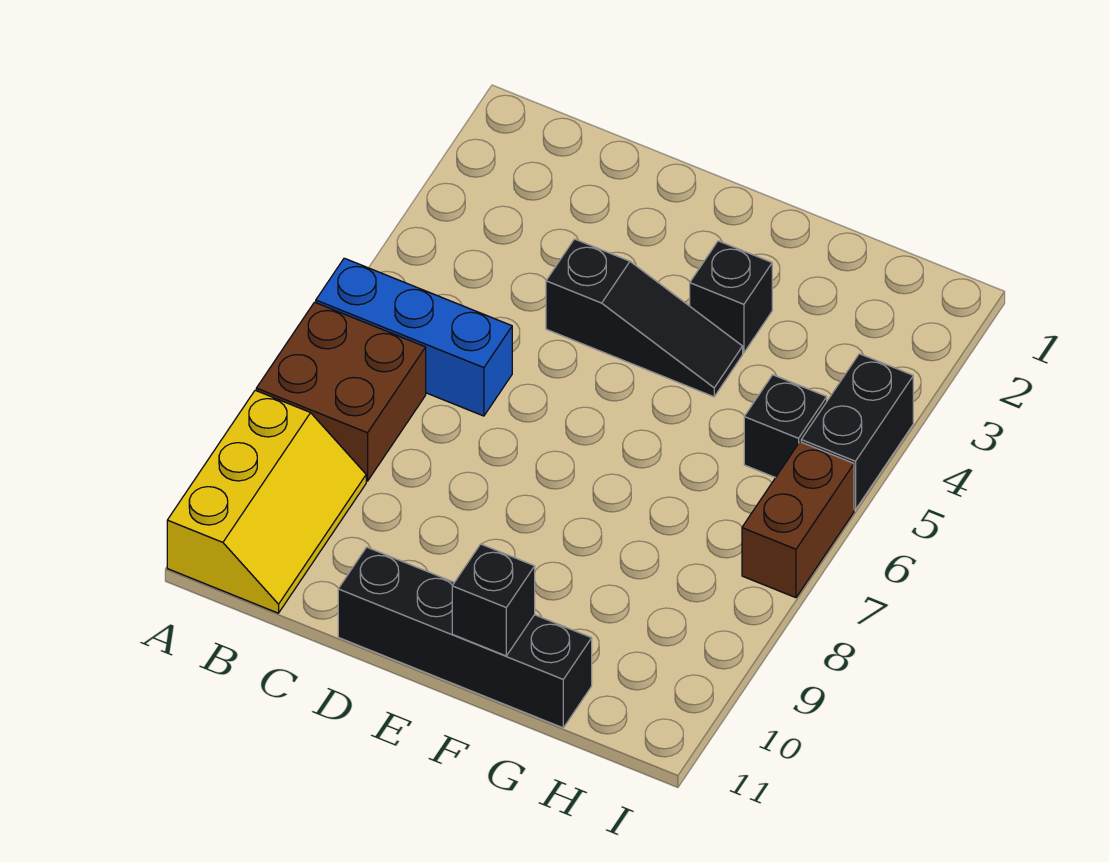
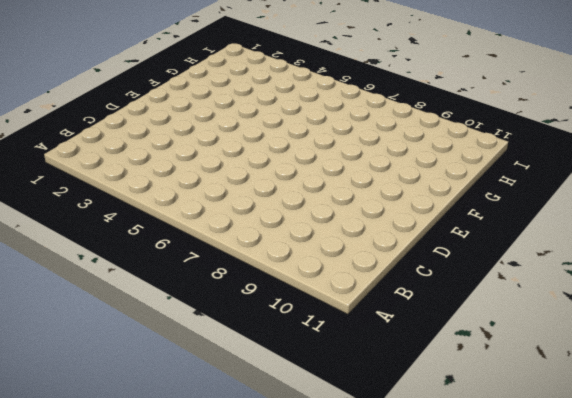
none -> blue 1x3 brick [316,258,512,416]
none -> brown 2x2 brick [256,302,426,481]

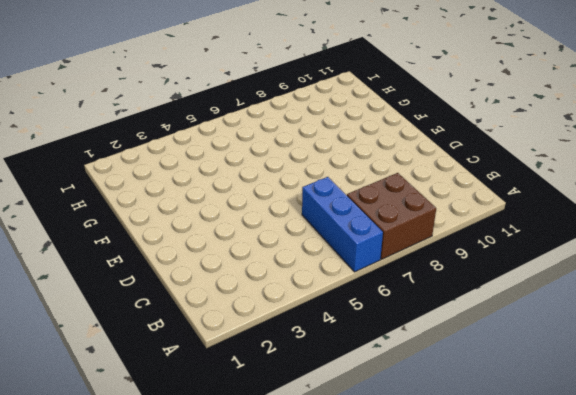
none -> yellow 2x3 slope [167,390,366,613]
none -> black 1x3 slope [546,239,743,397]

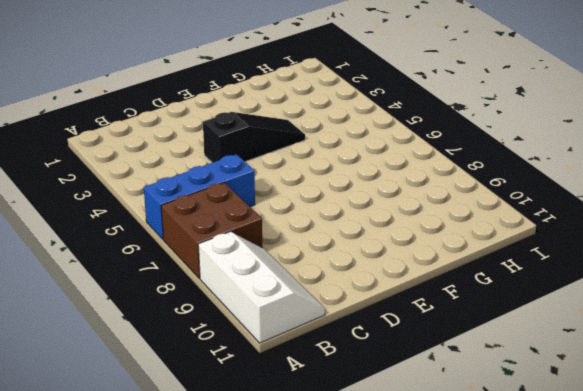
white 2x3 slope [198,232,325,343] -> yellow 2x3 slope [167,390,366,613]
none -> black 1x4 brick [338,547,592,728]
none -> black 1x1 brick [690,241,772,353]

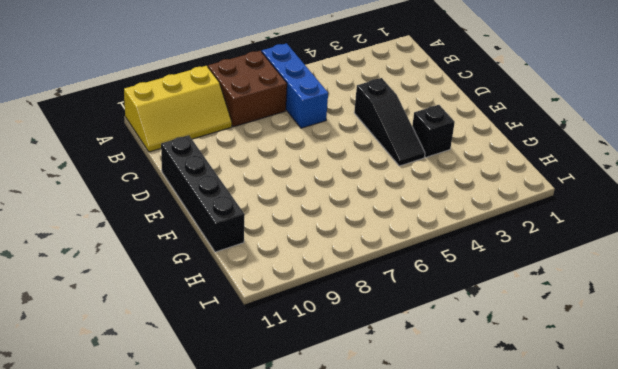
none -> black 1x1 brick [744,375,827,478]
none -> black 1x2 brick [801,354,913,510]

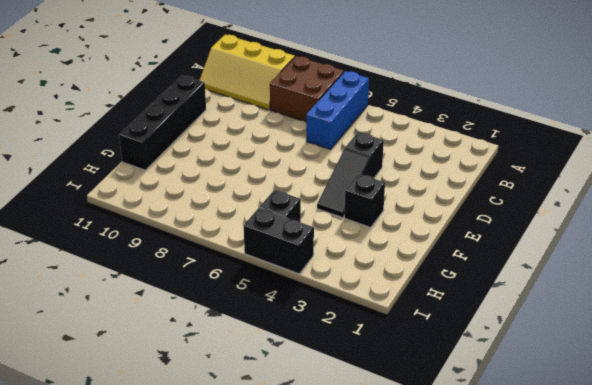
none -> brown 1x2 brick [742,442,854,598]
none -> black 1x1 brick [452,544,535,656]

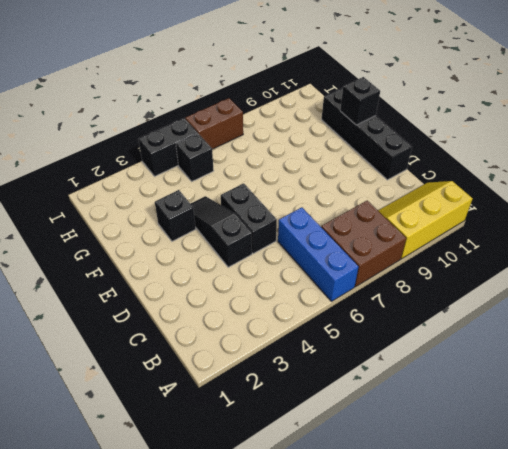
black 1x2 brick [221,183,277,254] -> none

